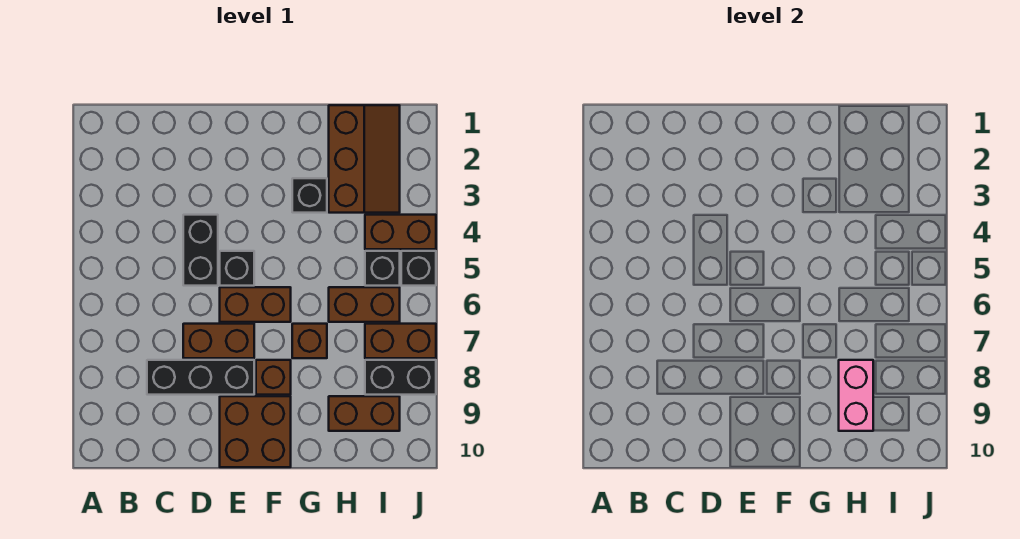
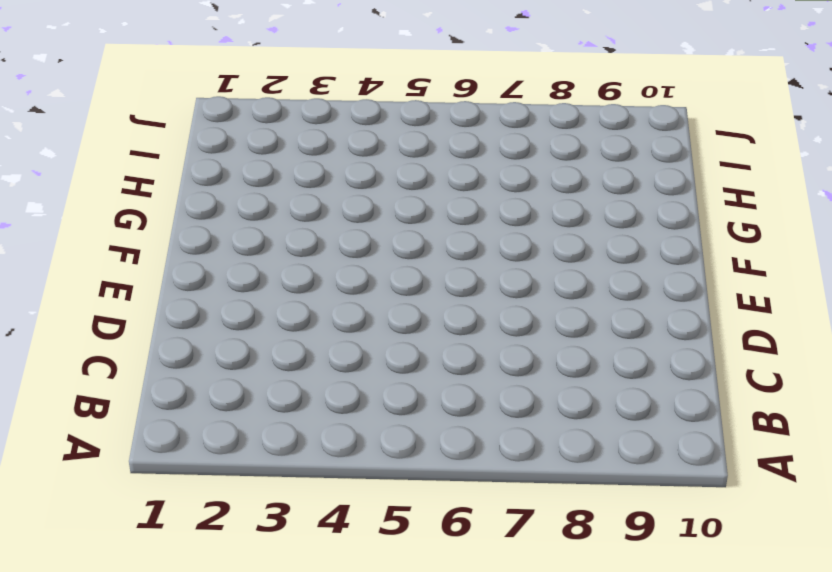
none -> black 1x3 brick [147,360,254,395]
none -> black 1x2 brick [183,215,218,286]
none -> brown 1x2 brick [183,324,254,358]

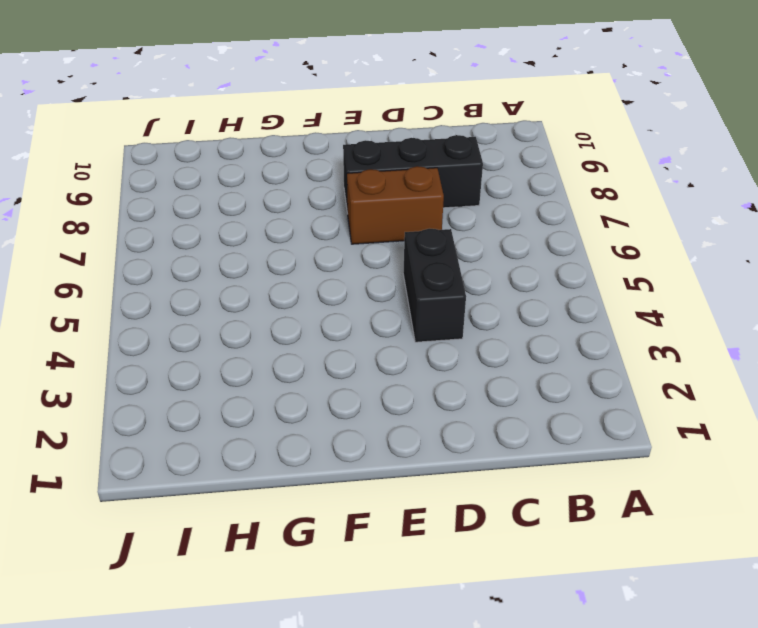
none -> black 1x1 brick [220,251,254,286]
none -> brown 1x2 brick [220,287,291,322]
none -> brown 2x2 brick [220,396,291,467]

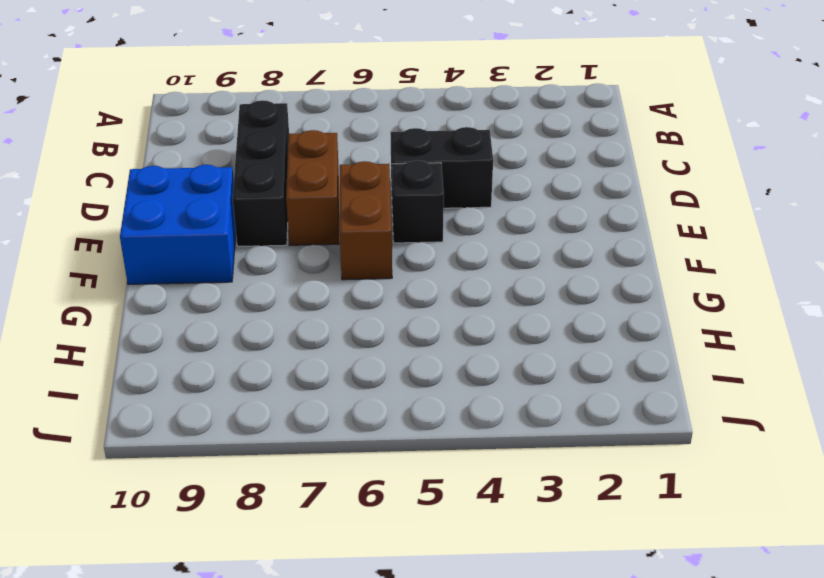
blue 2x2 brick [120,165,236,284] -> brown 2x2 brick [220,396,291,467]
none -> brown 1x1 brick [256,360,291,395]
none -> black 1x1 brick [292,178,327,213]
none -> brown 1x1 brick [292,324,327,358]

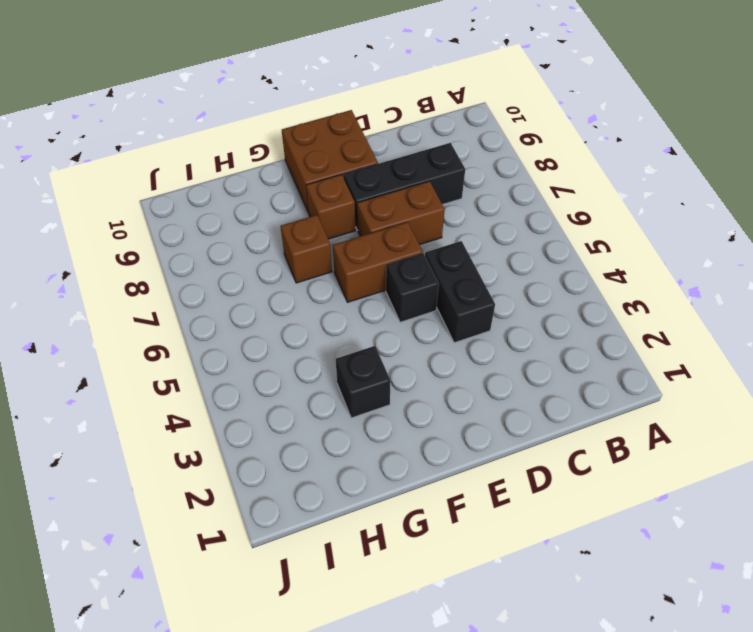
none -> brown 2x3 slope [329,105,400,213]
none -> brown 1x2 brick [329,287,400,322]
none -> brown 1x2 brick [329,396,400,431]

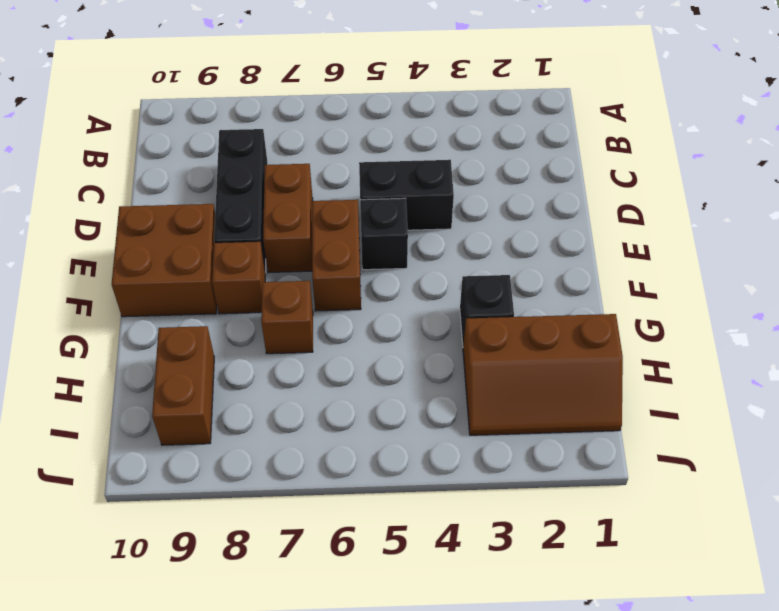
none -> brown 1x2 brick [329,287,400,322]
none -> brown 1x2 brick [365,215,436,249]
none -> black 1x1 brick [365,251,400,286]

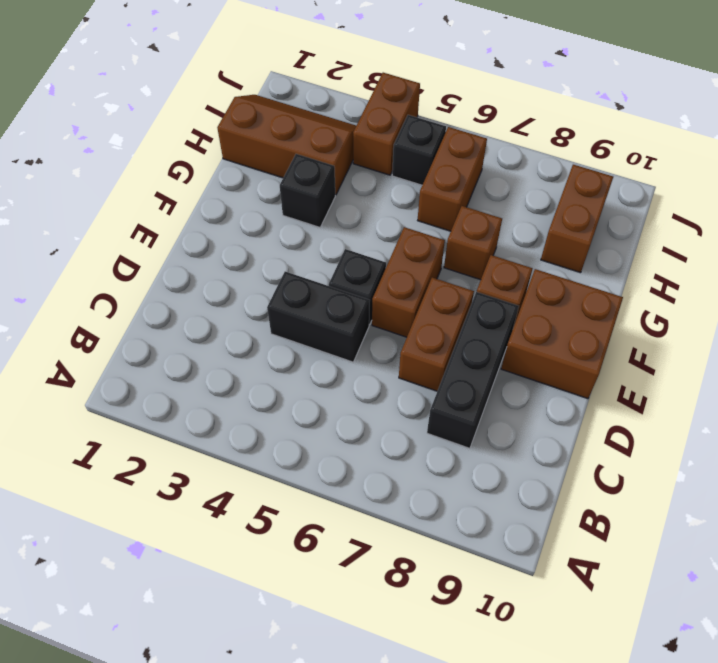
none -> brown 1x2 brick [365,324,436,358]
none -> black 1x2 brick [365,360,436,395]
none -> black 1x1 brick [401,251,436,286]

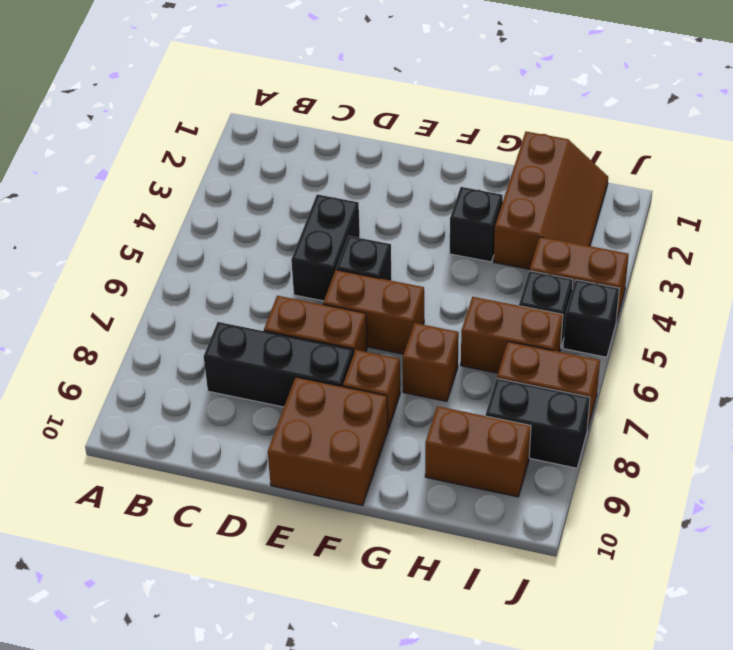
none -> pink 1x2 brick [839,360,873,431]

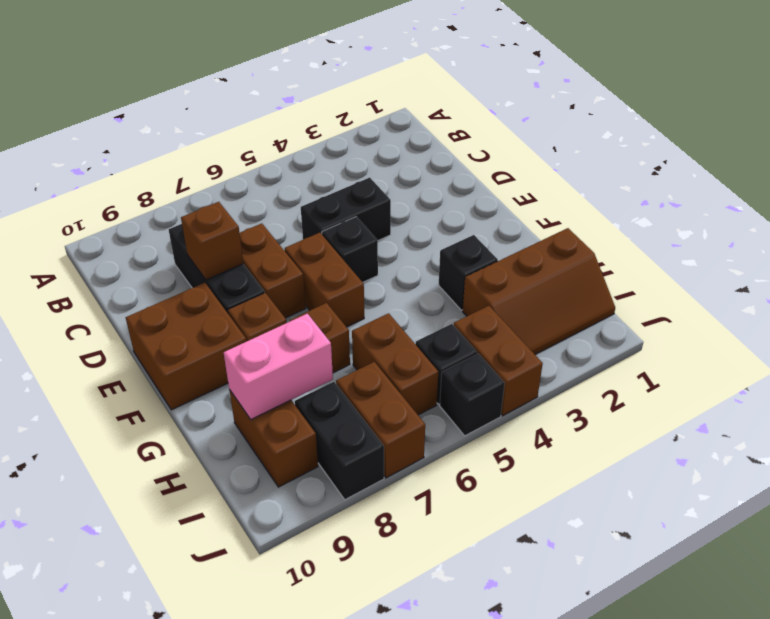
brown 1x1 brick [181,202,243,280] -> none

